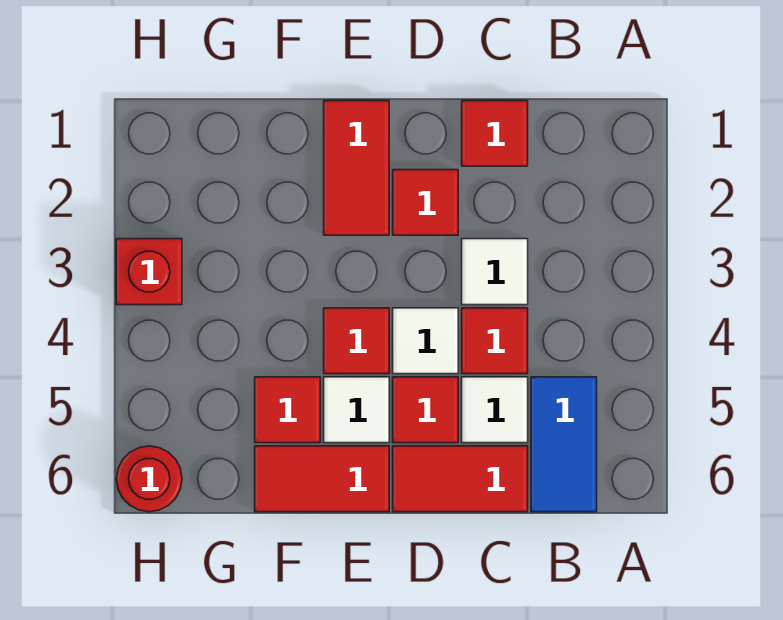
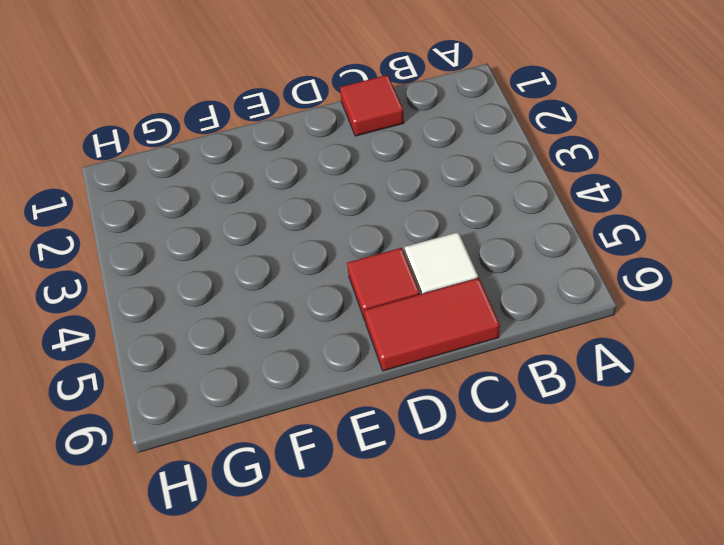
none -> blue 1x2 tile [531,377,597,512]
none -> white 1x1 tile [462,239,528,305]
none -> red 1x1 tile [462,308,528,374]

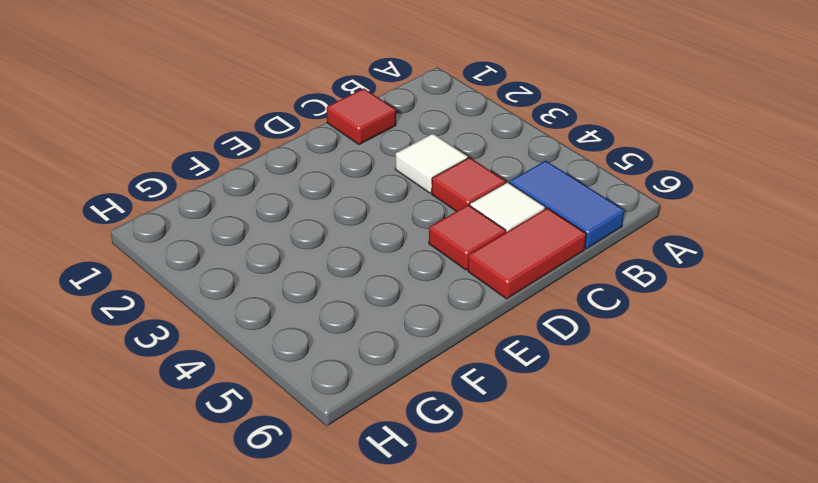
none -> red 1x1 tile [393,170,458,235]
none -> white 1x1 tile [393,308,458,374]
none -> red 1x2 tile [324,101,389,235]

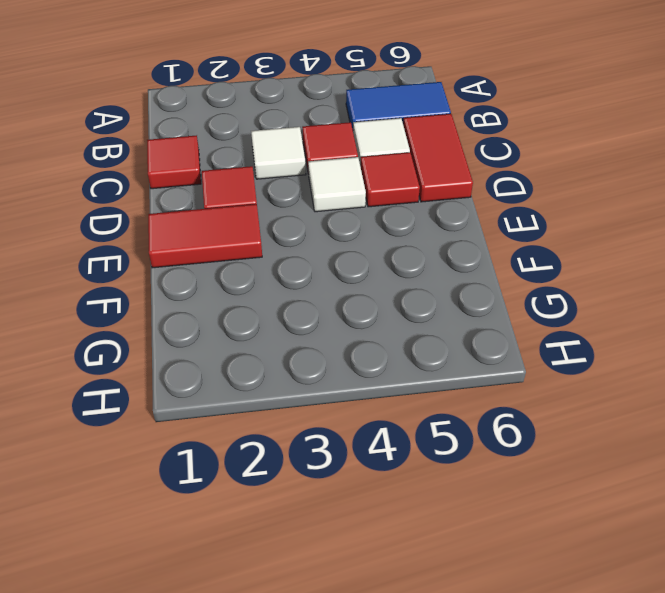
none -> red 1x1 tile [324,308,389,374]
none -> white 1x1 tile [324,377,389,443]
none -> red 1x2 tile [255,446,389,512]

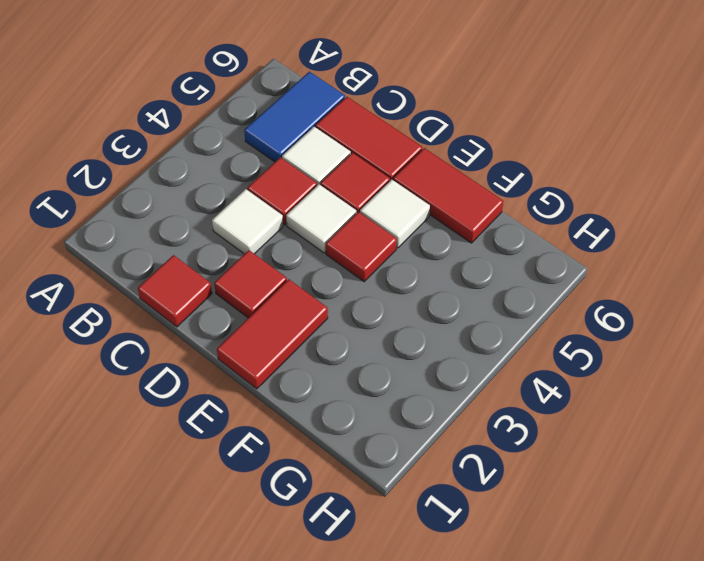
none -> red 1x1 tile [255,377,320,443]
none -> red 1x1 brick [116,239,182,305]
none -> red 1x1 round brick [116,446,182,512]

